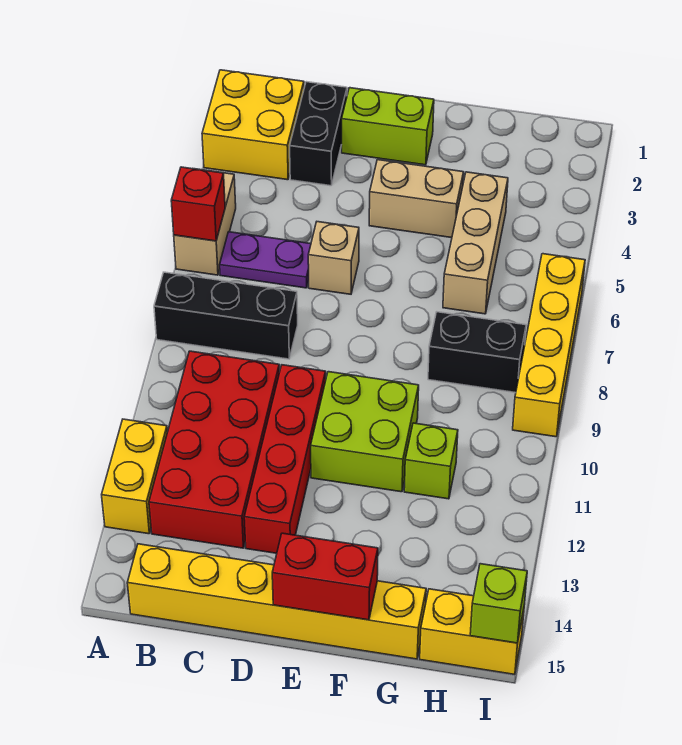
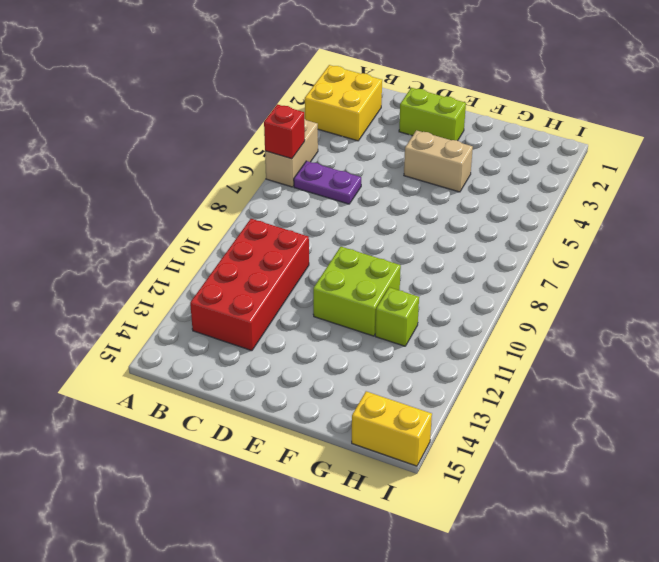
none -> black 1x3 brick [154,272,298,359]
none -> yellow 1x2 brick [102,419,167,534]
none -> yellow 1x6 brick [127,544,426,659]

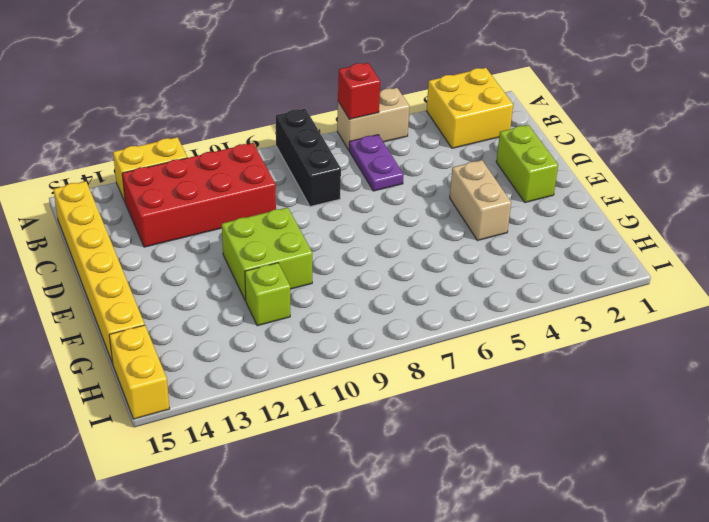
none -> black 1x2 brick [290,82,347,186]
none -> tan 1x1 brick [308,222,359,294]
none -> red 1x4 brick [244,365,326,553]

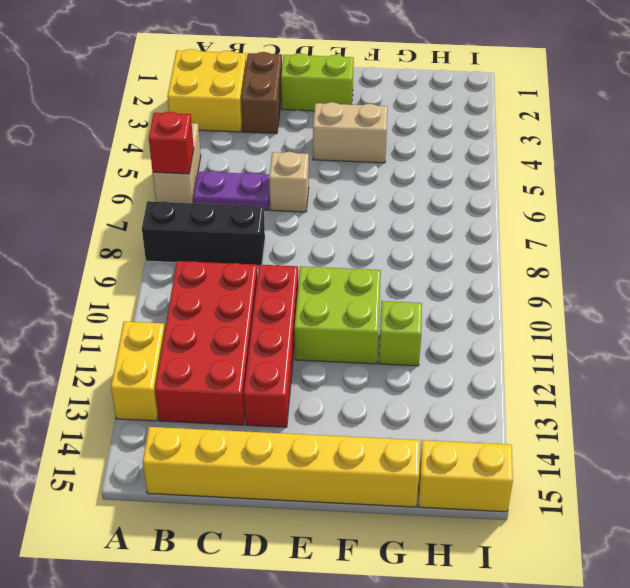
brown 1x2 brick [241,52,282,134] -> black 1x2 brick [290,82,347,186]
none -> tan 1x3 brick [443,172,508,314]
none -> black 1x2 brick [428,312,526,393]
none -> yellow 1x4 brick [513,254,585,437]

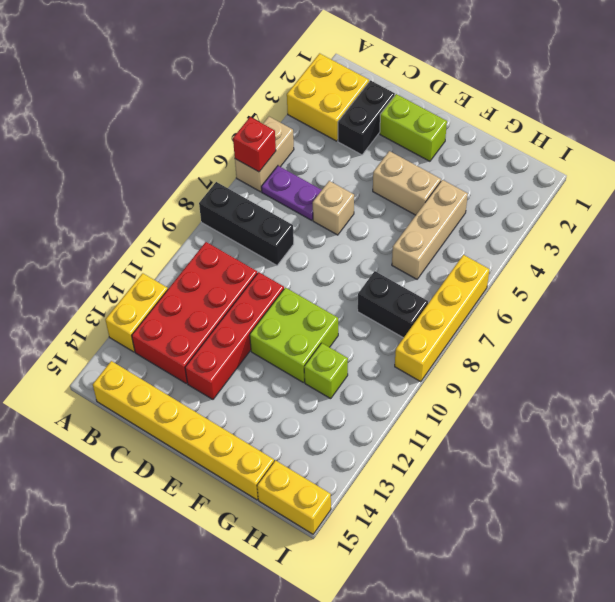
none -> red 1x2 brick [272,533,378,620]
none -> lime 1x1 brick [470,564,527,643]

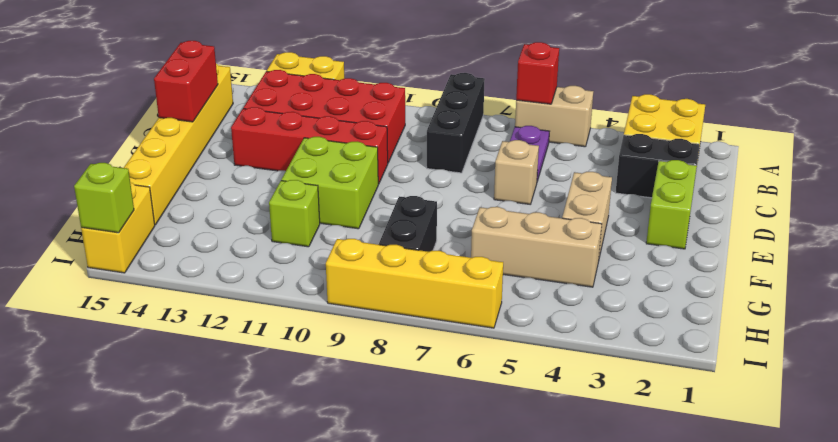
red 1x2 brick [154,41,218,122] -> red 1x2 brick moved to [272,533,378,620]

